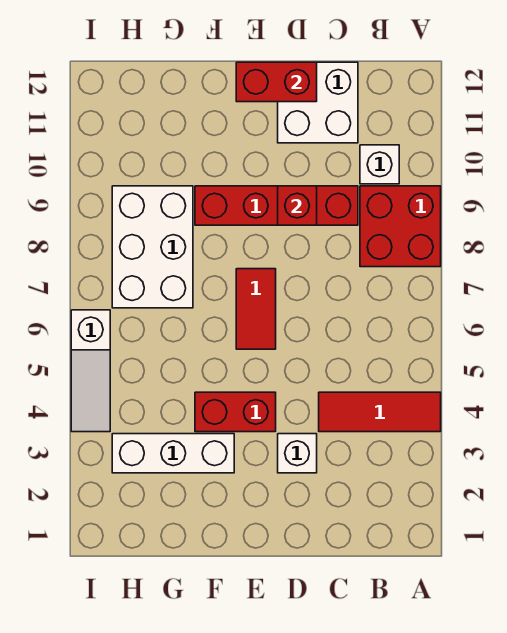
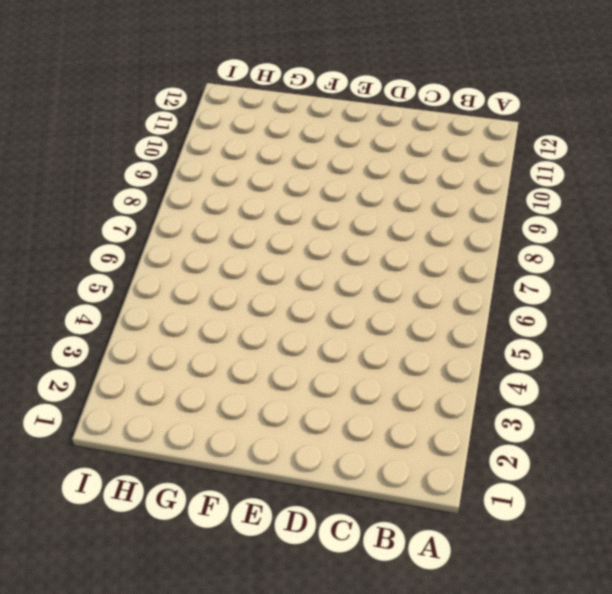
none -> red 1x3 tile [319,392,441,432]
none -> red 2x2 brick [360,186,441,267]
none -> white 1x1 brick [360,145,399,184]

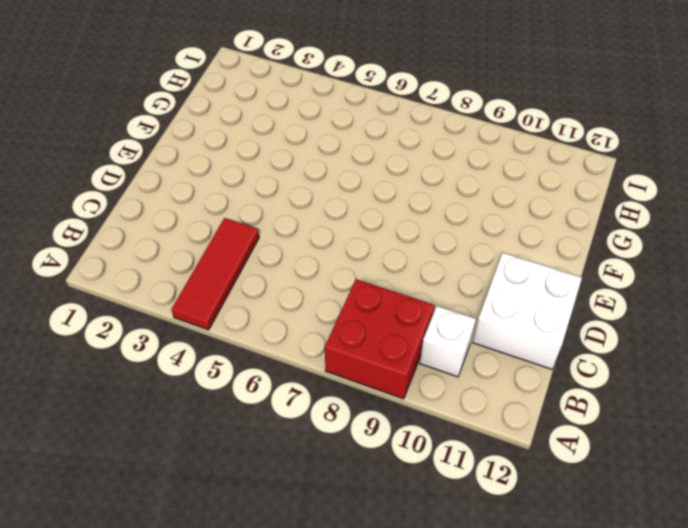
none -> red 1x4 brick [195,186,358,225]
none -> white 1x1 brick [278,434,317,473]
none -> red 1x2 brick [195,392,276,432]

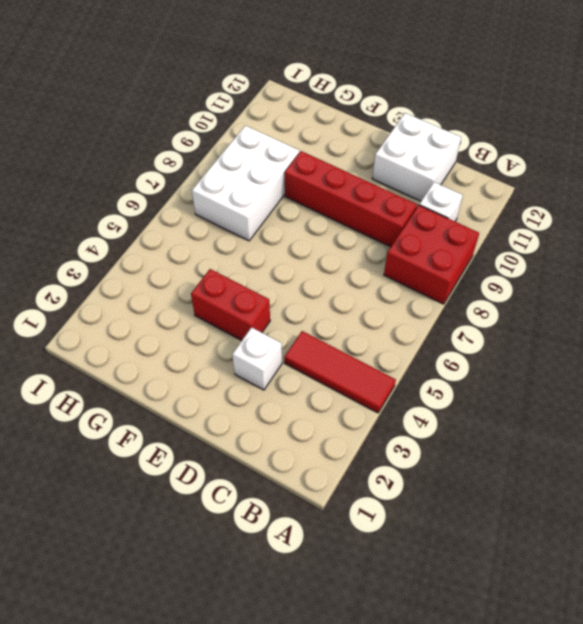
none -> red 1x2 tile [236,269,276,349]
none -> white 1x3 brick [112,434,234,473]
none -> white 1x3 slope [71,310,110,432]

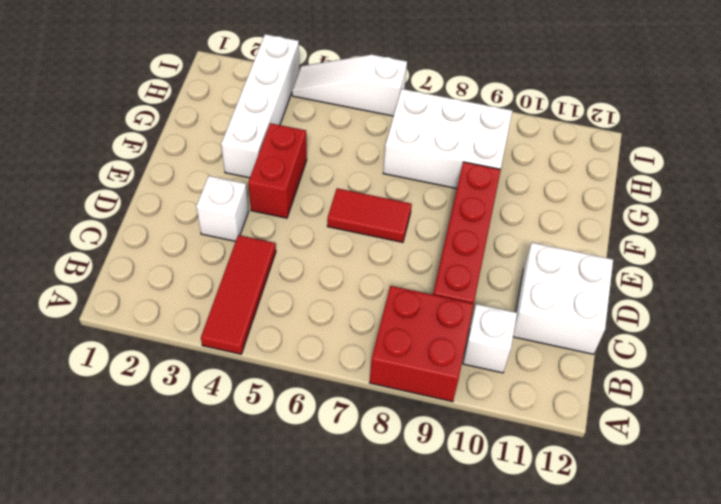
white 1x4 brick [221,34,299,178] -> white 1x3 brick [112,434,234,473]
none -> red 1x1 brick [278,186,317,225]
none -> red 1x2 brick [236,62,317,102]

